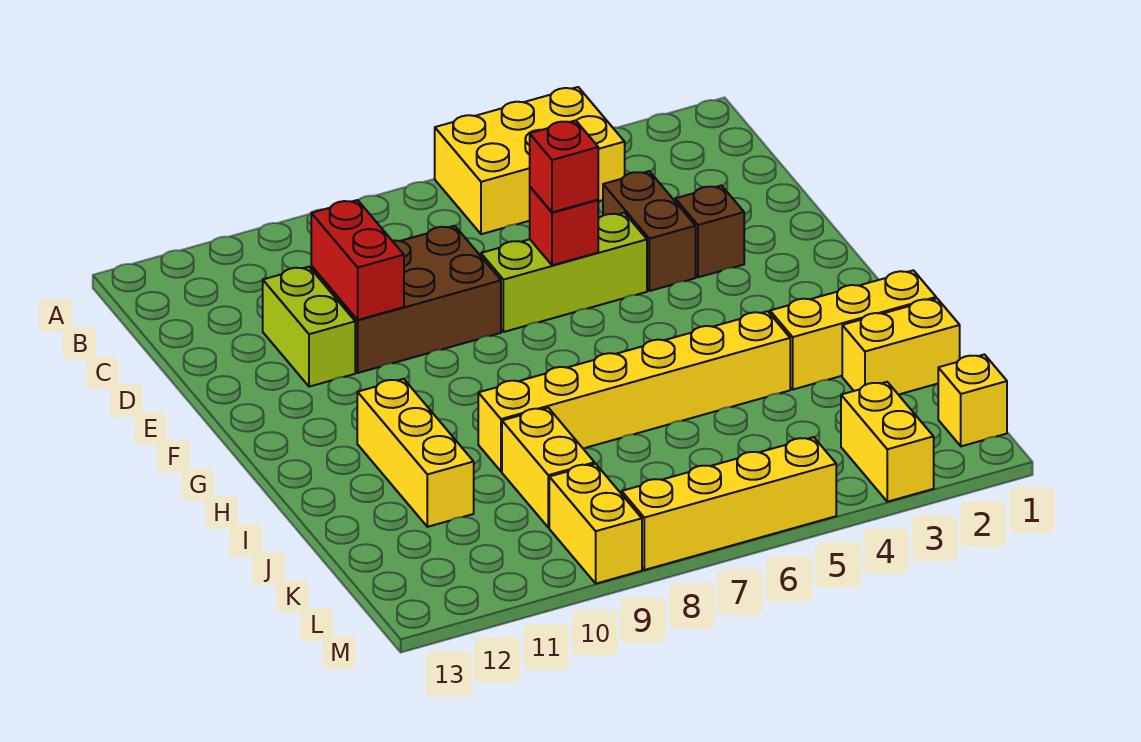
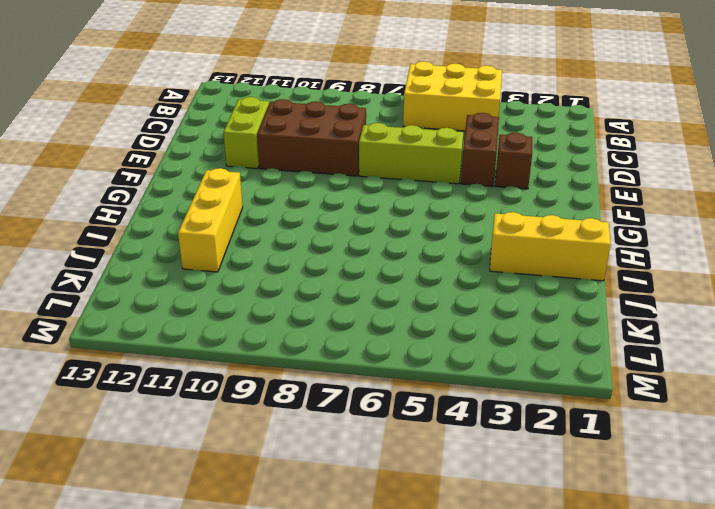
none -> yellow 1x6 brick [478,311,790,471]
none -> yellow 1x2 brick [842,298,960,394]
none -> yellow 1x2 brick [502,408,595,528]

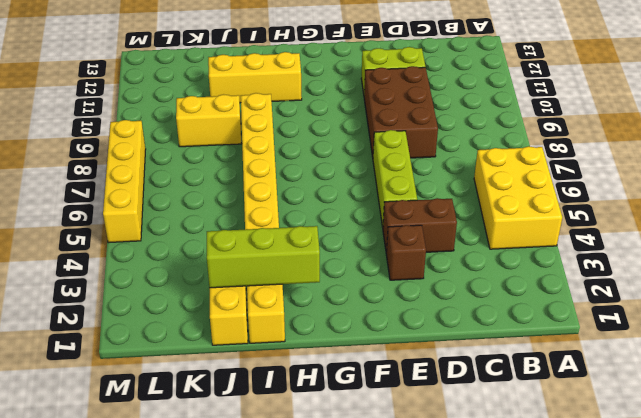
lime 1x3 brick [207,226,320,288] -> none
none -> yellow 1x1 brick [938,354,1007,446]
none -> yellow 1x2 brick [841,382,934,502]
none -> yellow 1x2 brick [549,464,642,584]

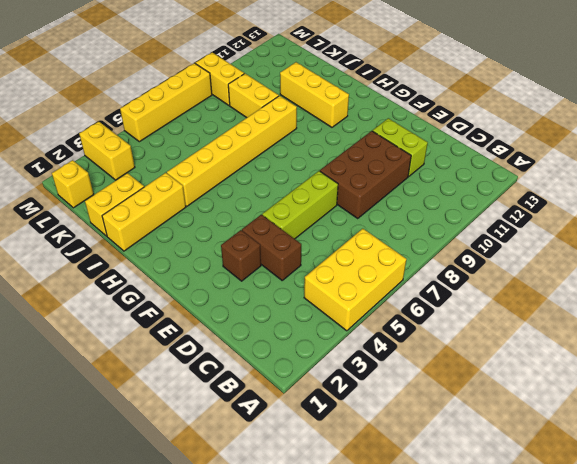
none -> red 1x2 brick [311,200,404,320]
none -> red 1x1 brick [530,187,598,265]
none -> red 1x1 brick [530,120,598,212]

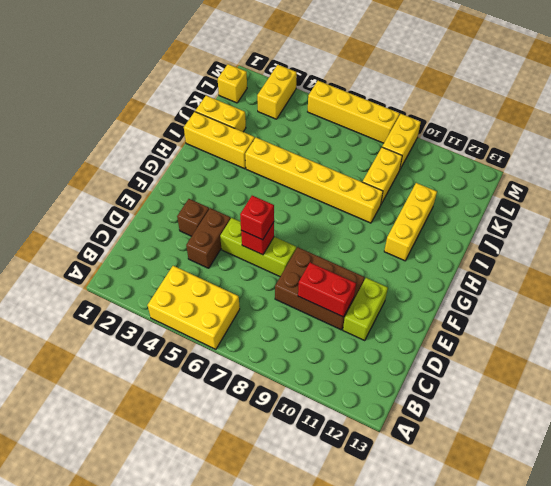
red 1x2 brick [298,263,356,317] -> red 1x2 brick turned to [311,200,404,320]

